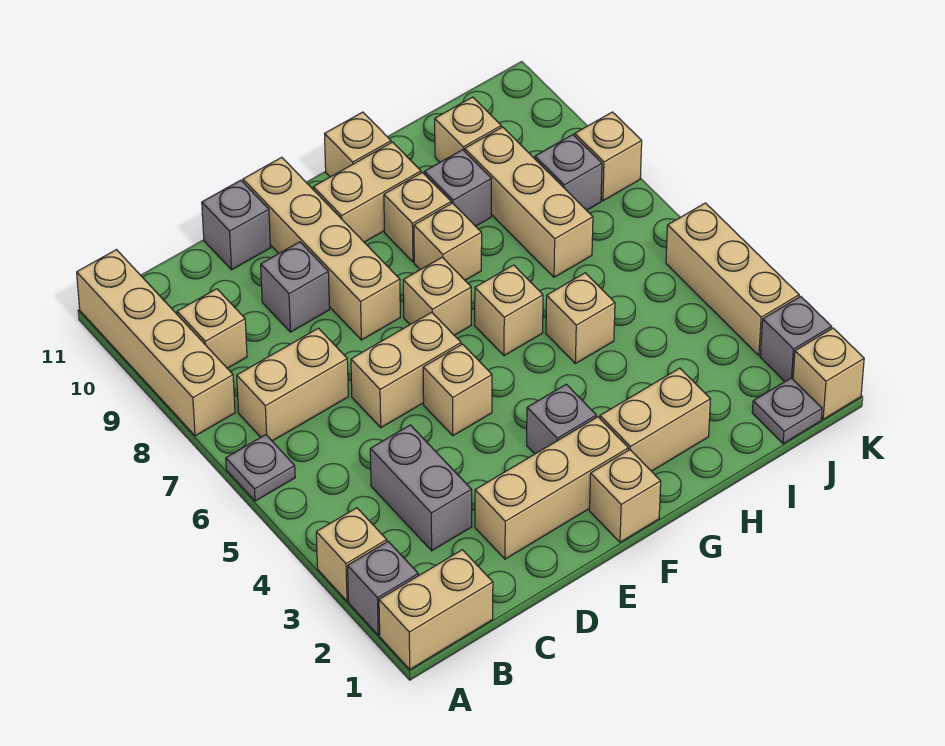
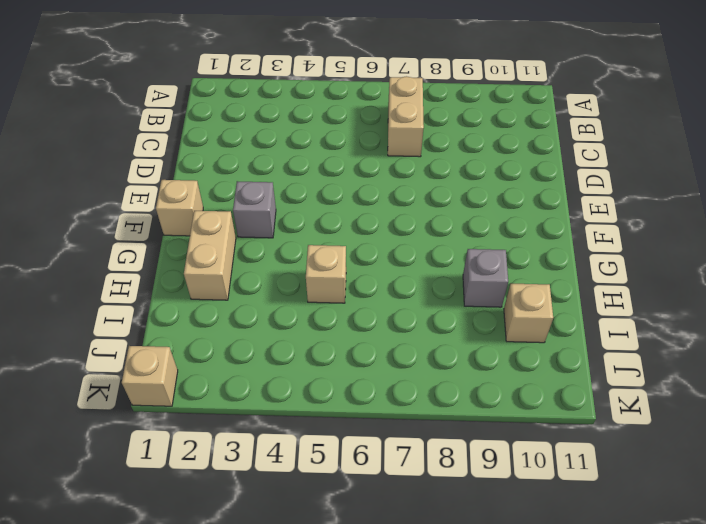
none -> tan 1x2 brick [379,550,493,669]
none -> grey 1x1 brick [348,541,418,635]
none -> tan 1x1 brick [316,508,387,601]
none -> grey 1x1 plate [226,435,295,501]

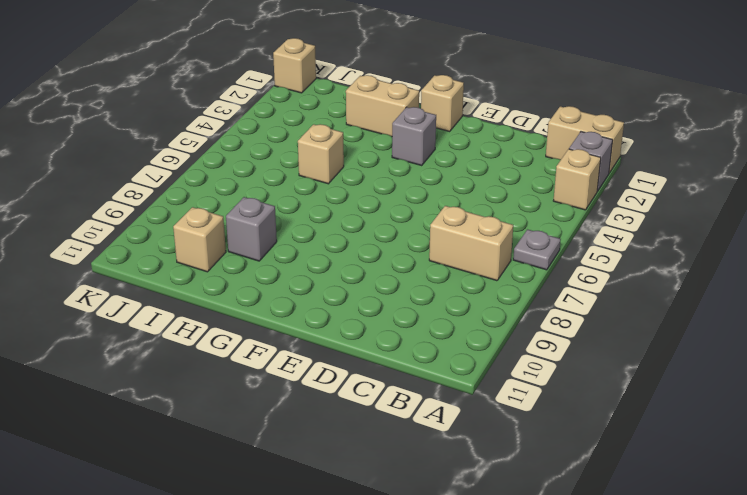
none -> tan 1x4 brick [77,250,235,436]
none -> tan 1x1 brick [177,289,247,368]
none -> grey 1x2 brick [370,425,472,551]
none -> tan 1x3 brick [475,417,628,559]

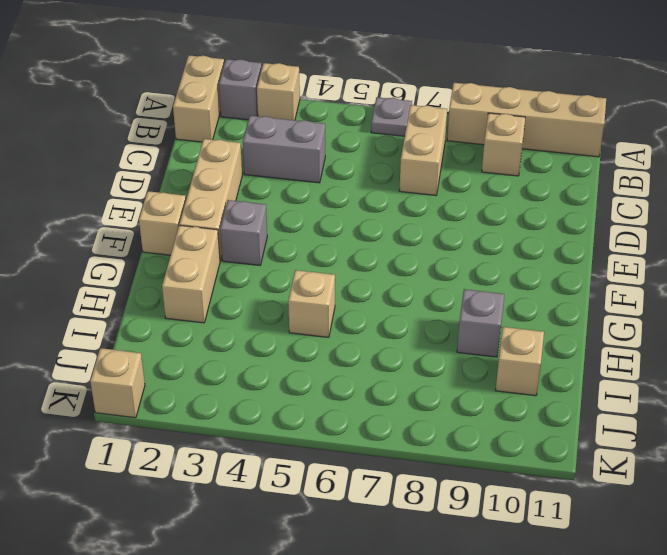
none -> tan 1x2 brick [351,312,461,428]
none -> grey 1x1 brick [261,242,330,332]
none -> grey 1x1 brick [202,180,271,270]
none -> tan 1x1 brick [423,344,492,436]

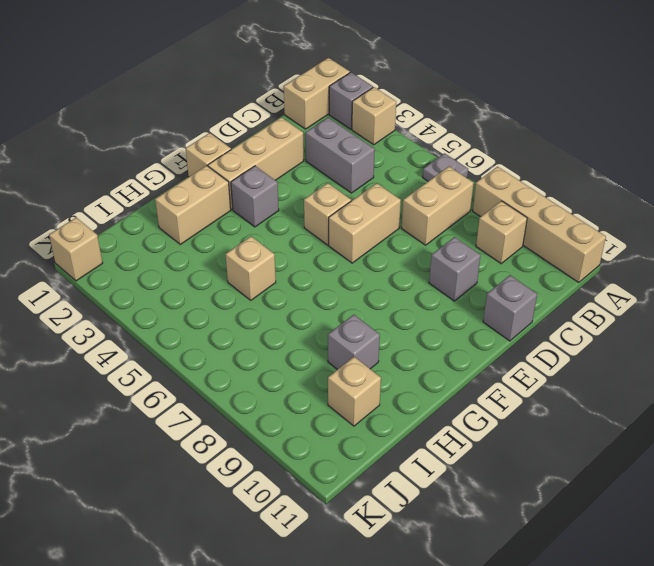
none -> tan 1x4 brick [243,157,400,340]
none -> tan 1x1 brick [403,257,471,335]
none -> tan 1x2 brick [313,142,421,242]
none -> tan 1x1 brick [475,265,543,356]

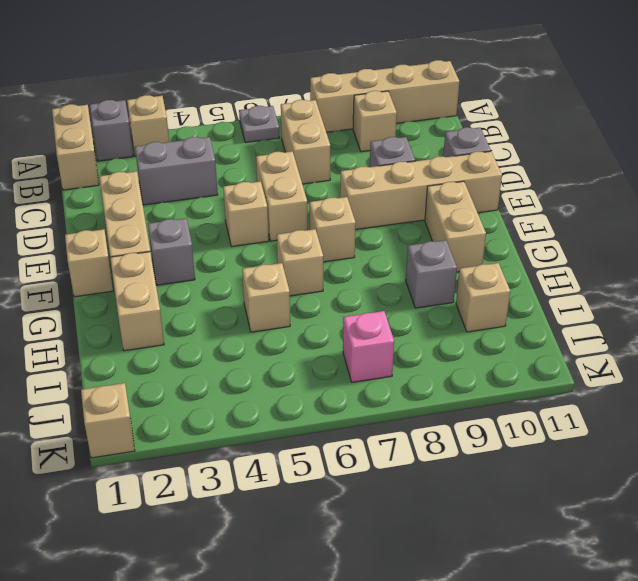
pink 1x1 brick [343,311,394,382] -> none
none -> tan 1x1 brick [414,203,482,280]
none -> tan 1x1 brick [384,173,451,262]
none -> tan 1x1 brick [325,112,391,177]
none -> tan 1x3 brick [465,127,593,277]

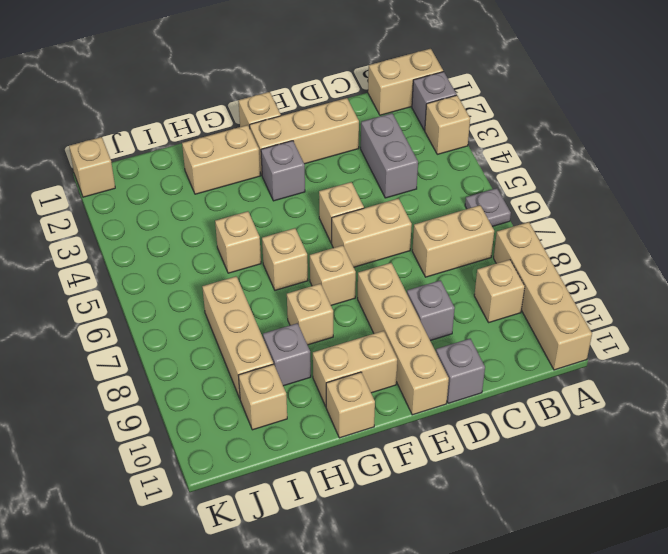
none -> tan 1x1 brick [384,173,451,262]
none -> grey 1x1 plate [752,378,822,444]
none -> grey 1x1 brick [535,135,602,210]
none -> grey 1x1 brick [760,296,832,381]

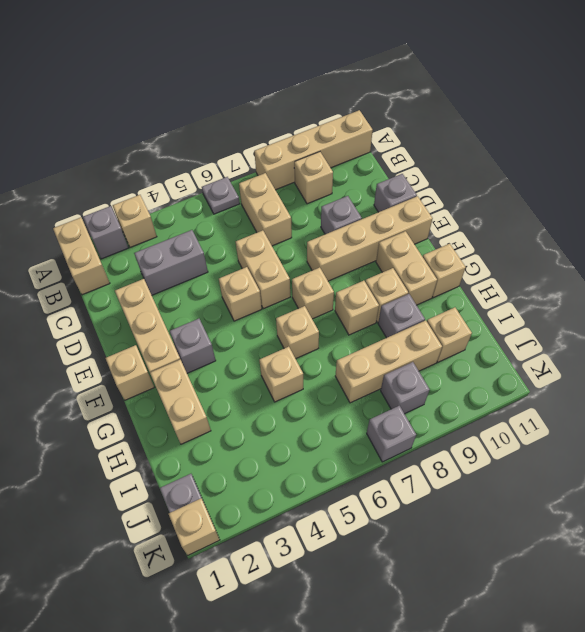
grey 1x1 brick [367,405,416,462] -> grey 1x1 brick moved to [760,296,832,381]
none -> tan 1x3 brick [666,203,799,355]
none -> tan 1x1 brick [575,112,642,201]

